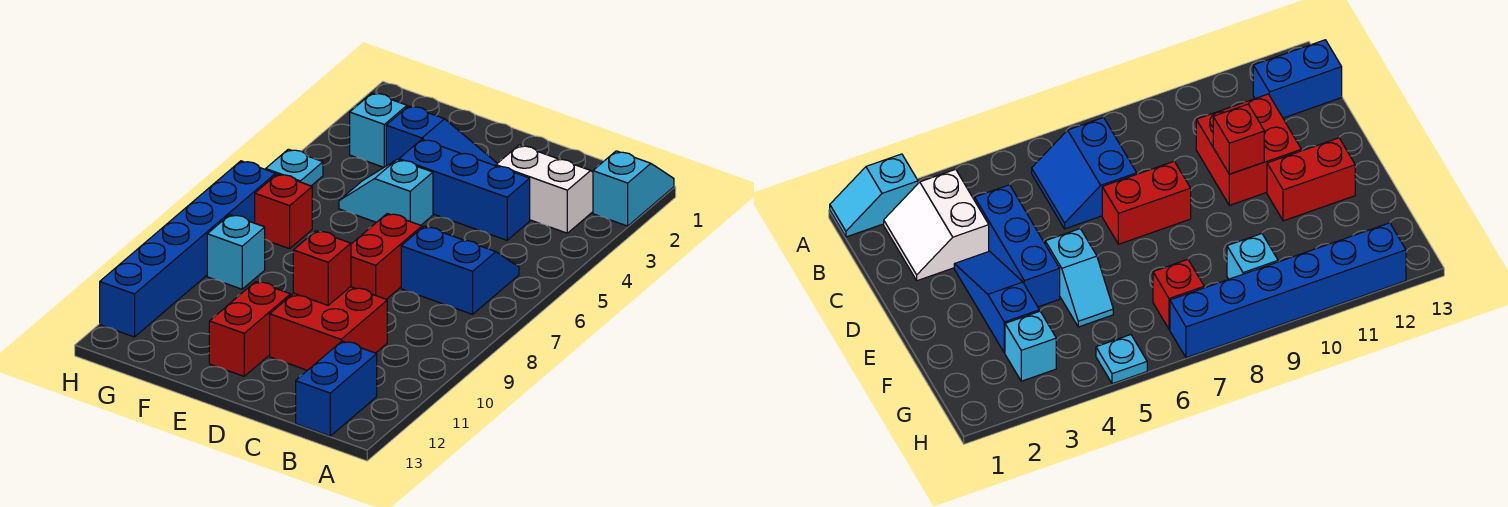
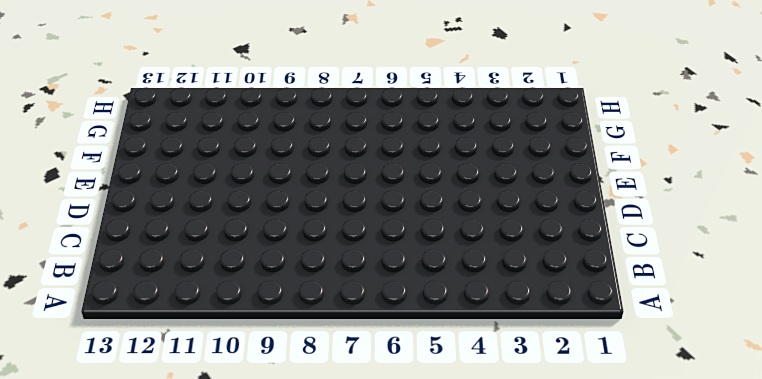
none -> cyan 1x2 slope [593,151,674,226]
none -> white 2x2 slope [496,145,593,233]
none -> blue 2x2 slope [401,226,519,314]

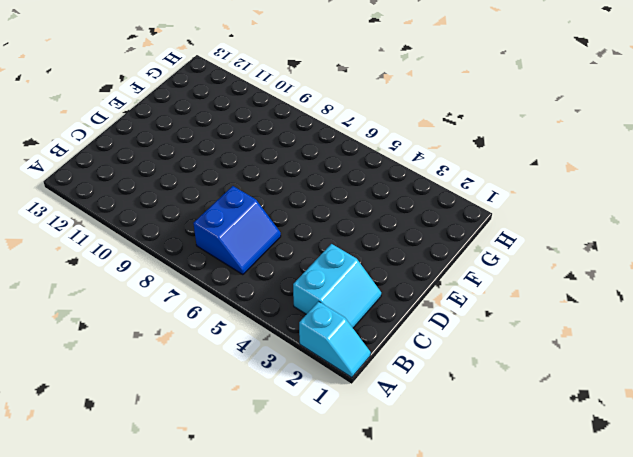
cyan 2x2 slope [293,244,381,328] -> white 2x2 slope [496,145,593,233]
none -> blue 1x2 brick [296,341,377,436]
none -> blue 1x3 brick [399,140,530,240]
none -> red 2x2 brick [270,287,387,370]

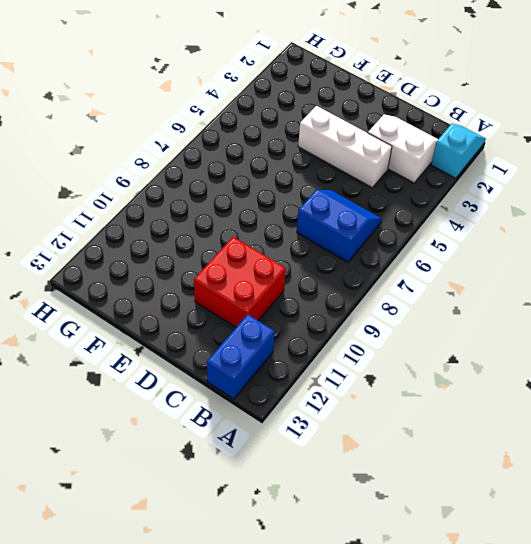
white 1x3 brick [298,106,392,187] -> blue 1x3 brick [399,140,530,240]
none -> blue 1x3 slope [386,106,497,166]
none -> red 1x2 brick [351,213,422,299]
none -> cyan 1x2 slope [339,159,433,225]

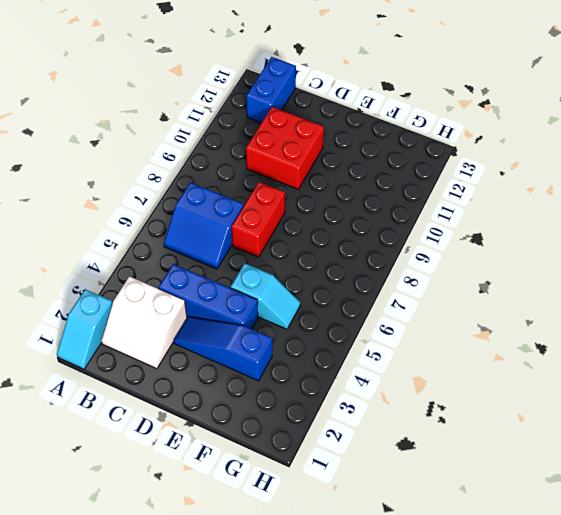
none -> red 1x2 brick [209,282,291,376]
none -> cyan 1x1 brick [350,93,407,167]
none -> red 1x1 brick [255,174,312,249]

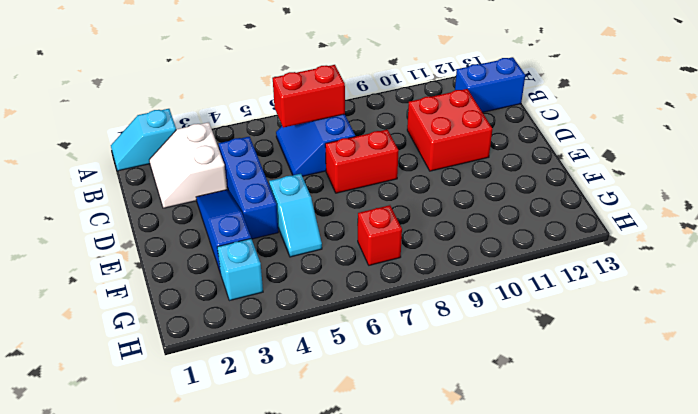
red 1x2 brick [273,65,345,128] -> red 1x2 brick moved to [209,282,291,376]
none -> cyan 1x1 brick [207,215,265,289]
none -> cyan 1x1 plate [266,149,323,186]
none -> blue 1x6 brick [100,161,276,337]

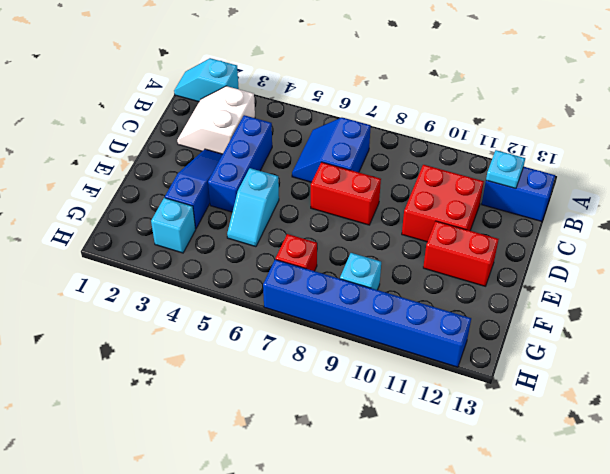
cyan 1x1 plate [486,150,525,189] -> cyan 1x1 plate moved to [266,149,323,186]
none -> red 1x1 brick [293,231,351,305]

